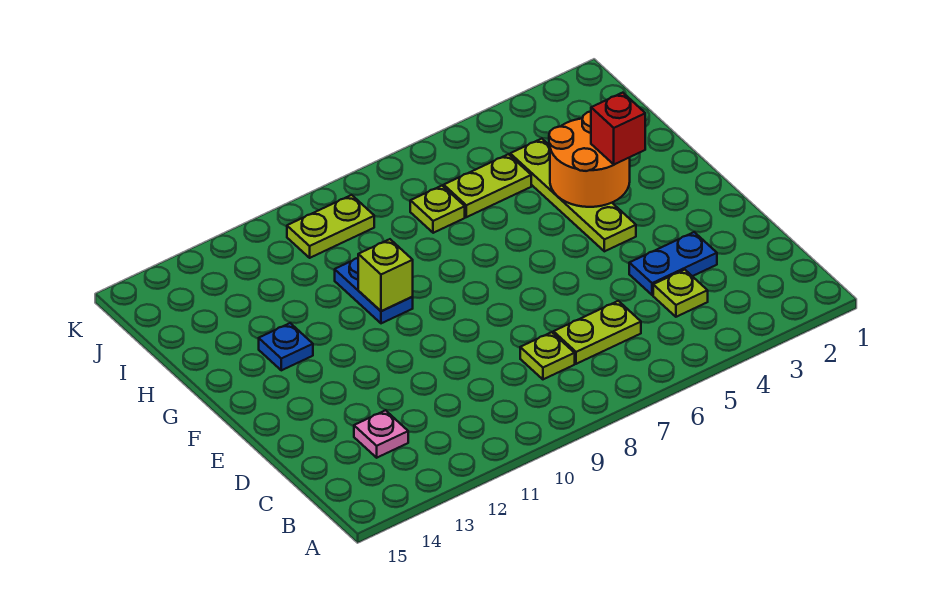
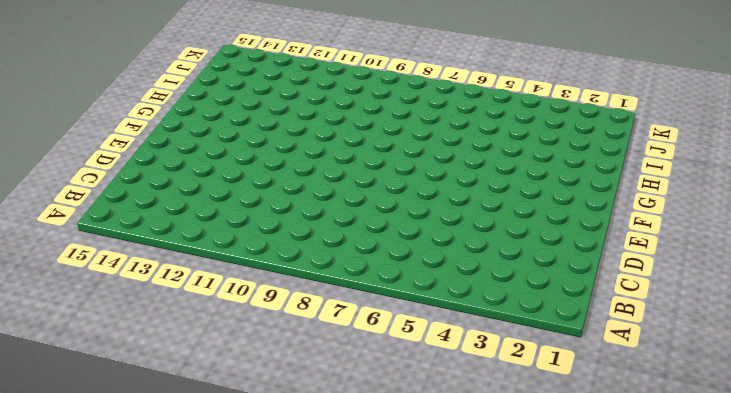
none -> lime 1x1 plate [653,270,708,317]
none -> lime 1x2 plate [553,301,641,364]
none -> lime 1x1 plate [520,332,575,379]

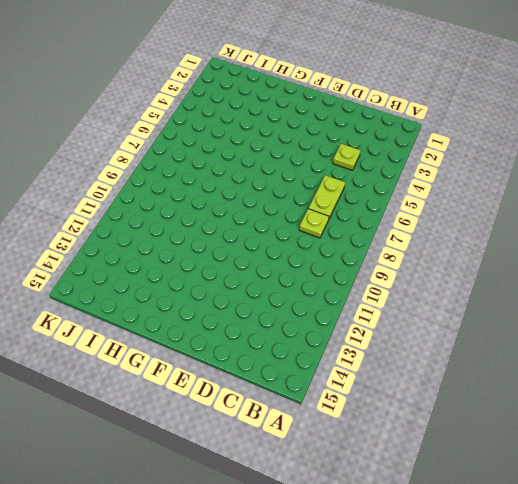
none -> pink 1x1 plate [354,410,408,458]
none -> blue 1x2 plate [629,232,717,295]
none -> lime 1x4 plate [510,139,636,251]

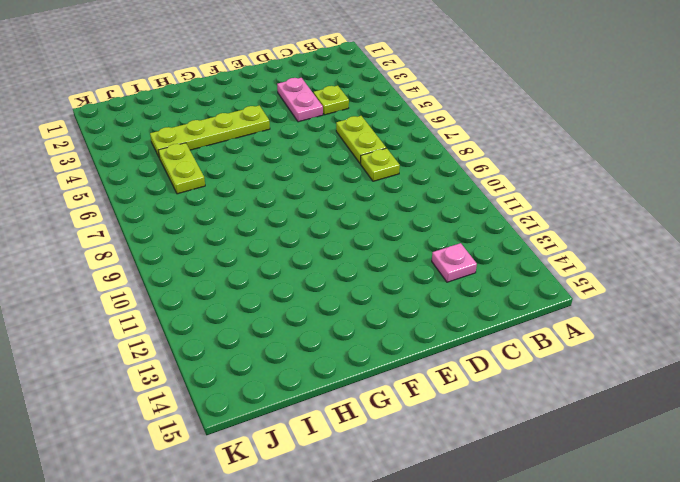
pink 1x2 plate [277,78,323,122] -> blue 1x2 plate [629,232,717,295]
none -> blue 1x2 plate [335,258,413,323]
none -> blue 1x1 plate [259,323,313,370]
none -> lime 1x1 plate [410,186,465,233]

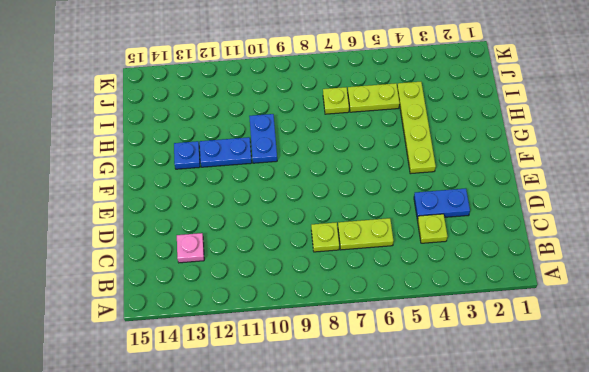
blue 1x2 plate [200,137,252,167] -> none
none -> lime 1x2 plate [287,195,374,258]
none -> orange 2x2 round brick [549,112,630,207]
none -> lime 1x1 brick [358,239,413,311]

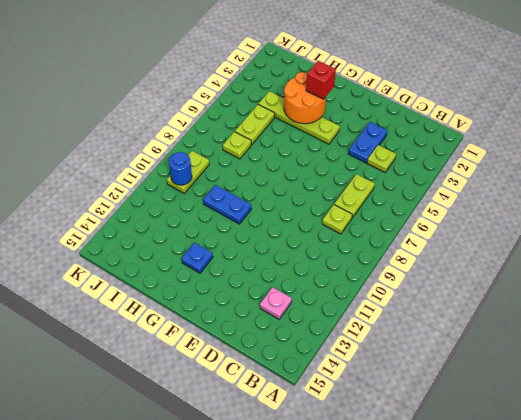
blue 1x1 round brick [169,152,192,185] -> none
none -> lime 1x1 brick [358,239,413,311]

